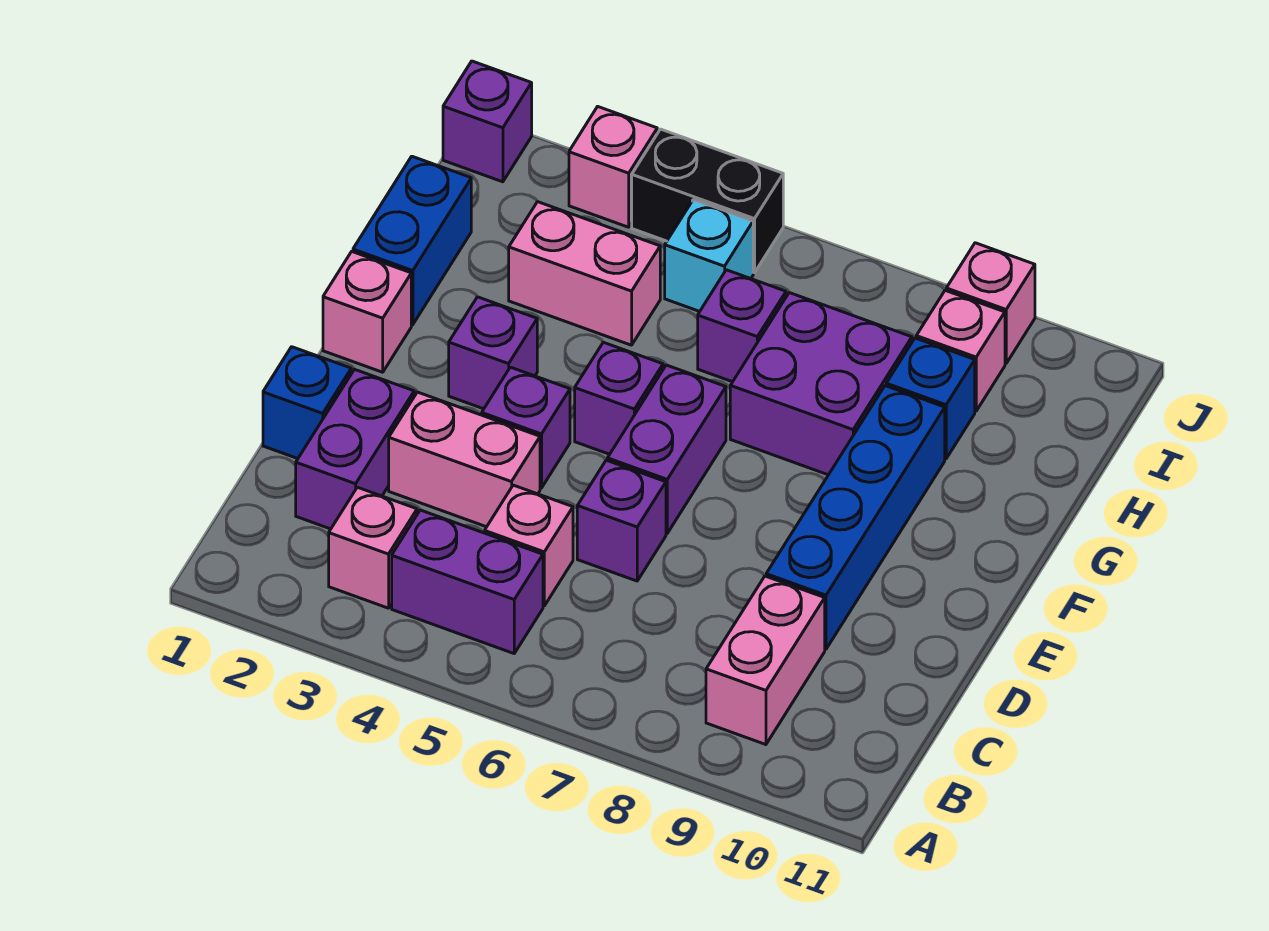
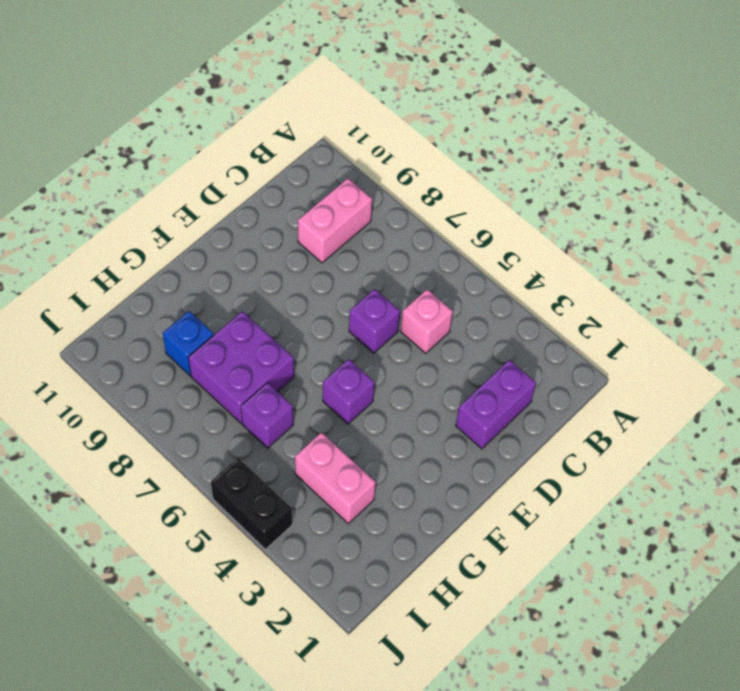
none -> pink 1x1 brick [329,487,417,608]
none -> purple 1x2 brick [392,510,543,653]
none -> blue 1x1 brick [263,347,351,459]

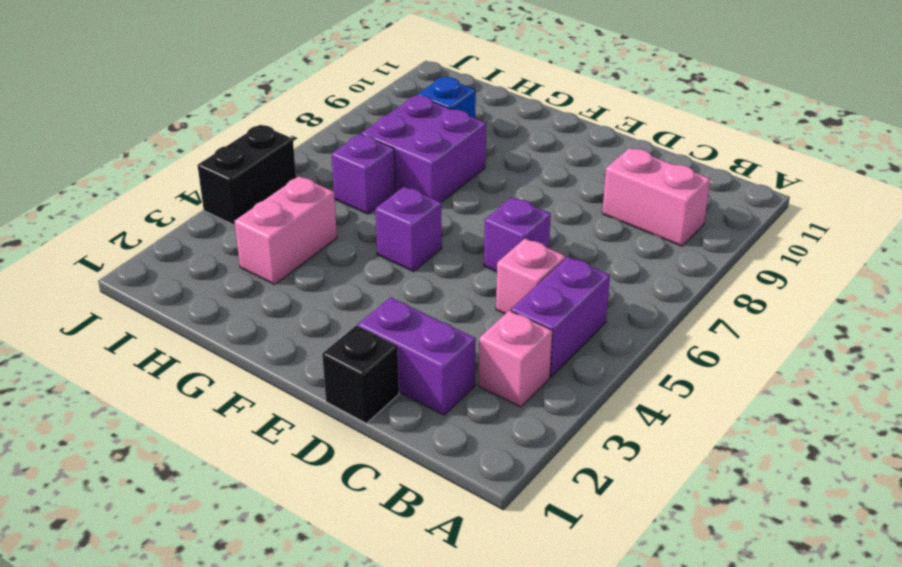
black 1x1 brick [322,325,399,423] -> blue 1x1 brick [263,347,351,459]
none -> pink 1x2 brick [389,392,540,527]
none -> blue 1x4 brick [766,386,945,649]
none -> purple 1x1 brick [482,367,570,488]

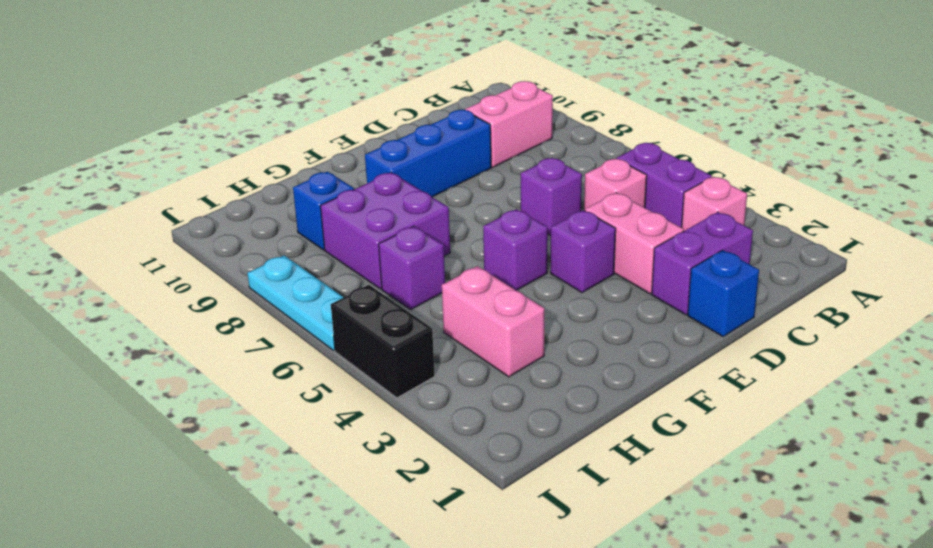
blue 1x3 brick [365,110,491,197] -> blue 1x4 brick [766,386,945,649]
cyan 1x3 plate [247,255,344,350] -> none
none -> purple 1x2 brick [607,365,726,533]
none -> pink 1x1 brick [323,252,411,372]
none -> purple 1x1 brick [449,297,537,409]

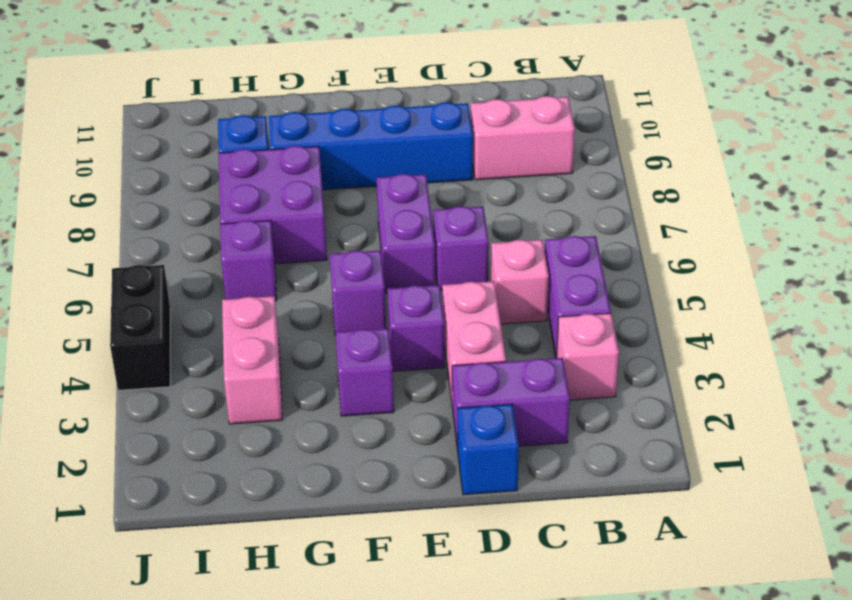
purple 1x2 brick [377,174,435,293] -> purple 1x2 brick turned to [607,365,726,533]
none -> pink 1x1 brick [323,252,411,372]
none -> blue 1x2 brick [353,156,471,325]
none -> cyan 1x1 brick [665,200,753,311]

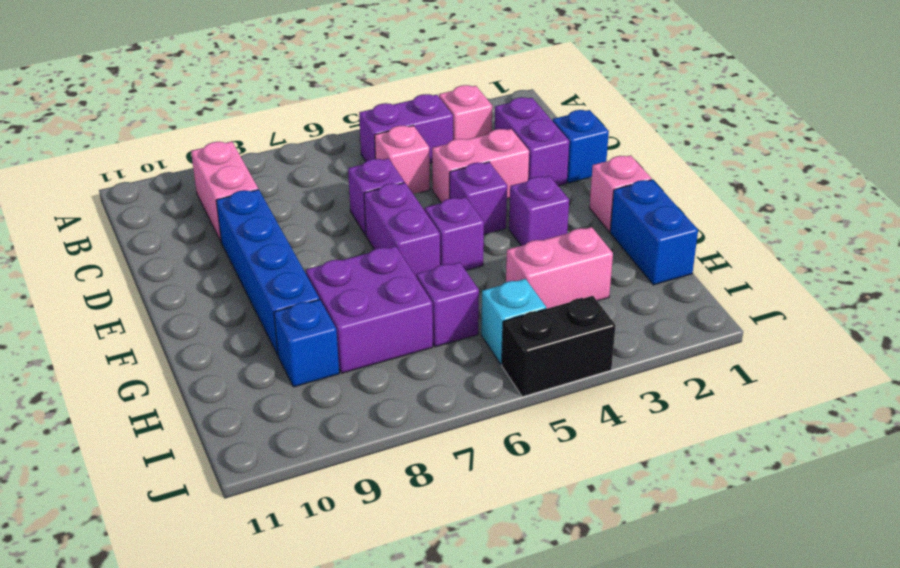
none -> pink 1x1 brick [916,291,1005,411]
none -> purple 1x1 brick [443,61,532,182]
none -> pink 1x1 brick [569,106,657,227]

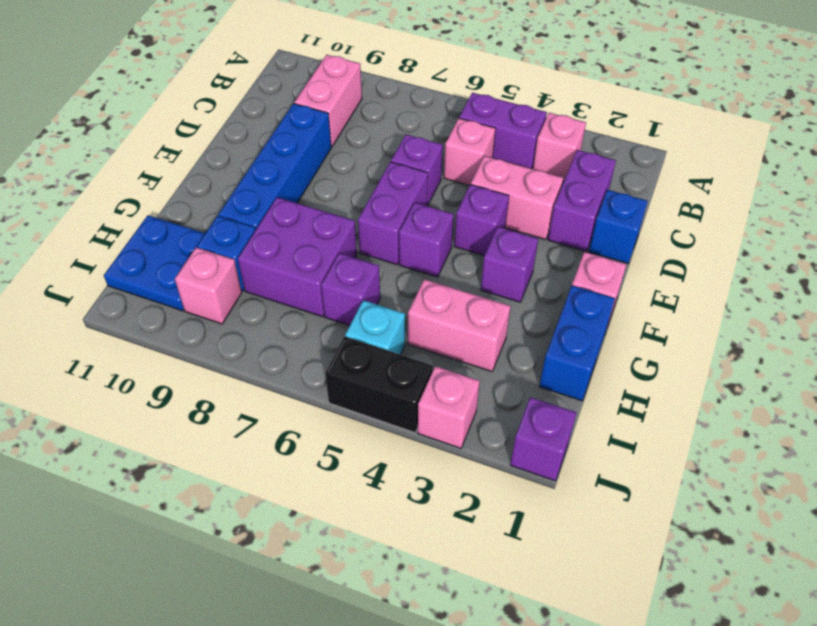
blue 2x2 plate [104,215,205,311] -> none
none -> pink 1x1 brick [946,243,1035,364]

